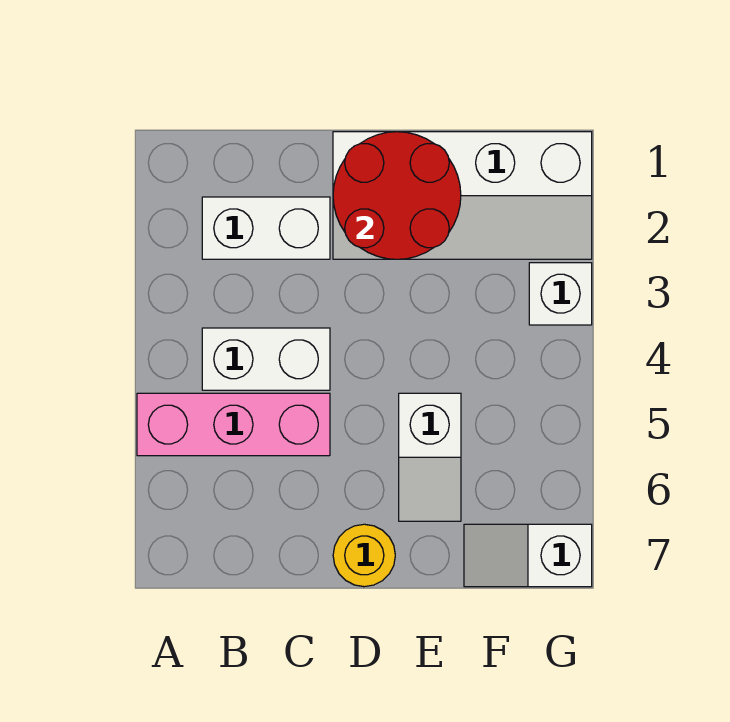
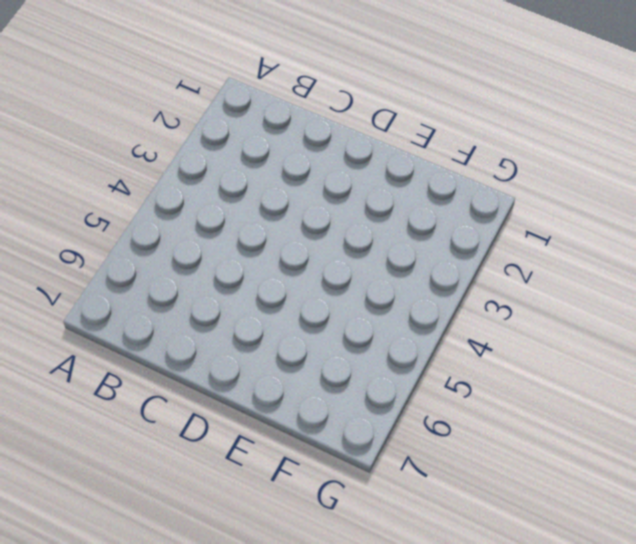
none -> pink 1x3 brick [137,393,330,456]
none -> white 1x2 brick [202,197,330,259]

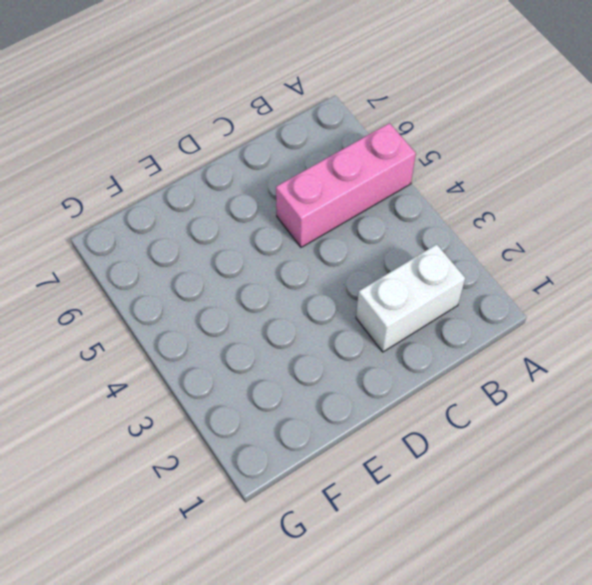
none -> white 1x2 brick [202,328,330,390]
none -> white 2x4 slope [333,132,592,259]

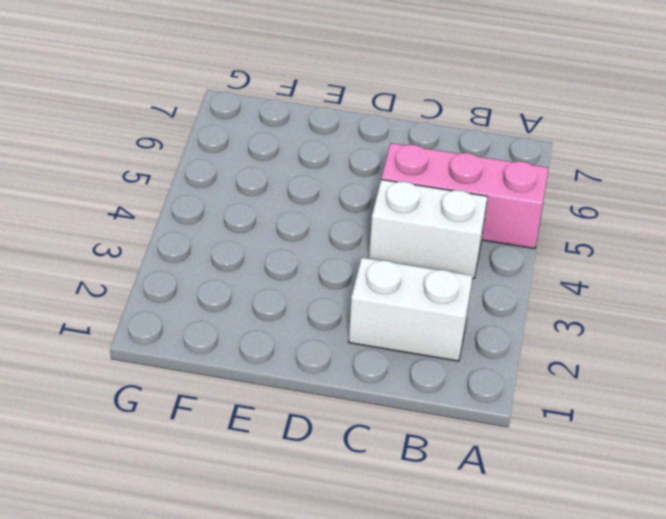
none -> white 2x4 slope [333,132,592,259]
none -> yellow 1x1 round brick [333,524,395,587]

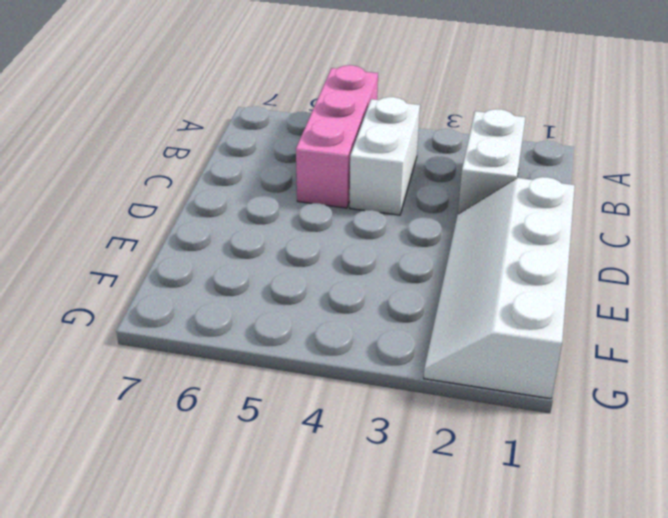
none -> yellow 1x1 round brick [333,524,395,587]
none -> white 1x2 slope [399,393,461,521]

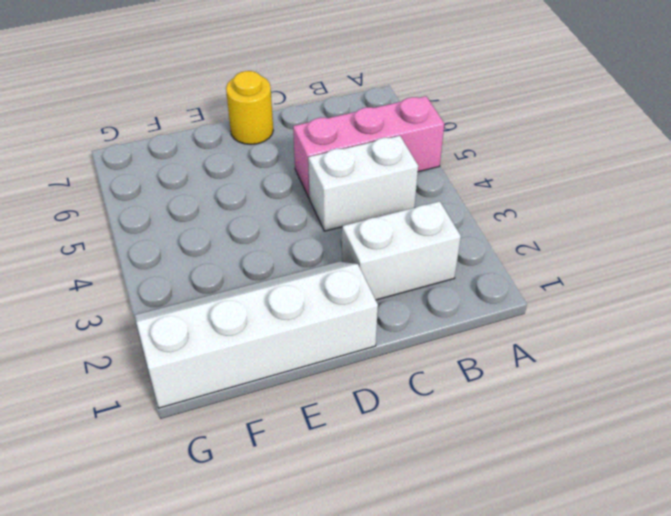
none -> white 1x2 slope [399,393,461,521]
none -> white 1x2 slope [464,524,592,587]

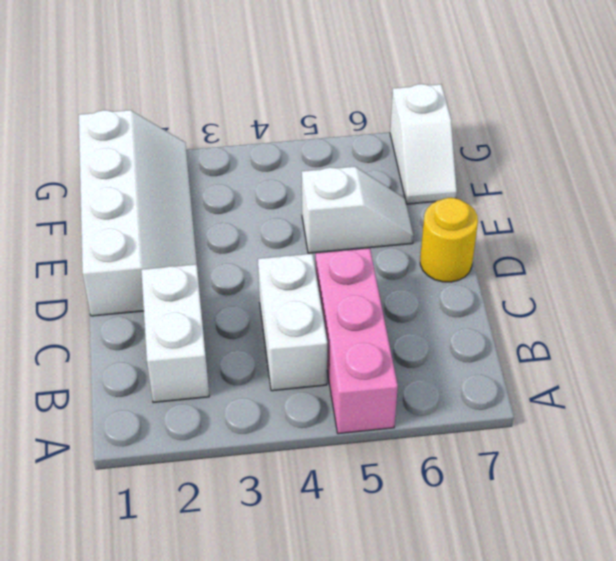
none -> white 1x1 brick [529,263,592,325]
none -> red 2x2 round brick [333,132,461,259]

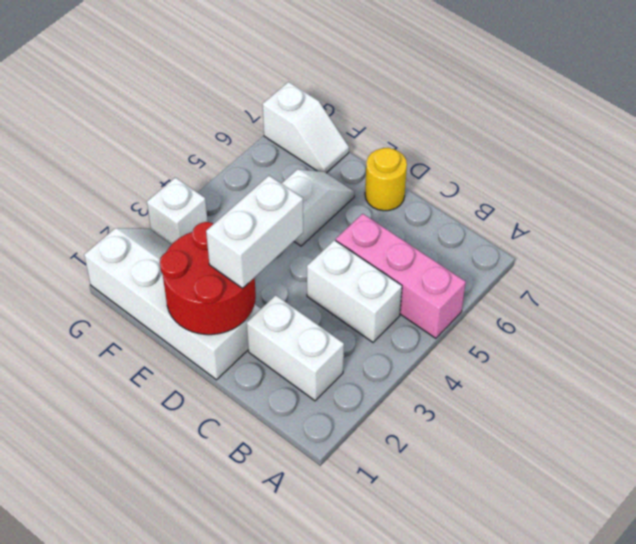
white 1x2 brick [206,176,303,288] -> none

